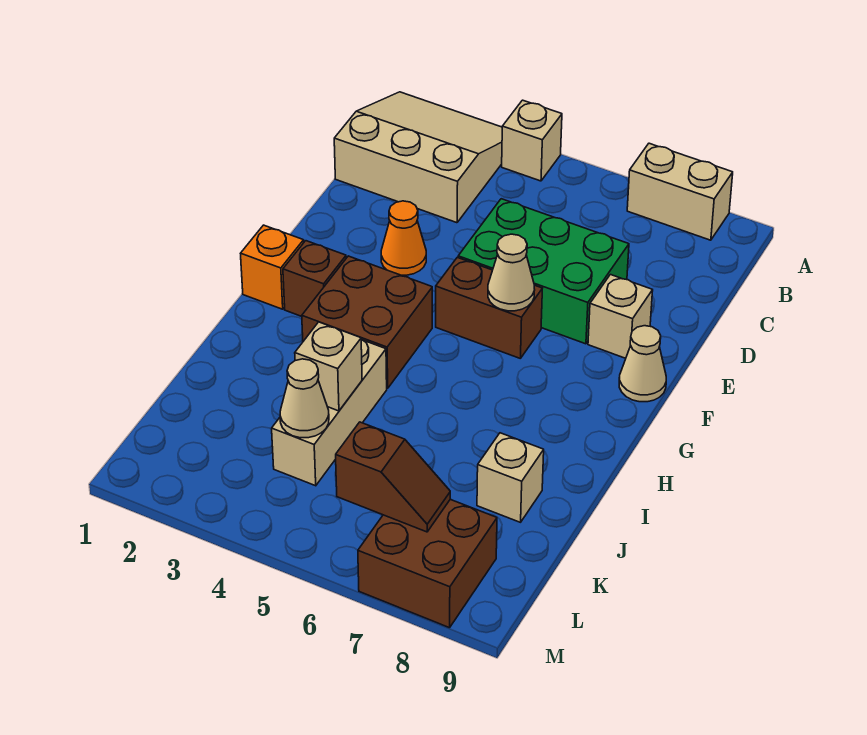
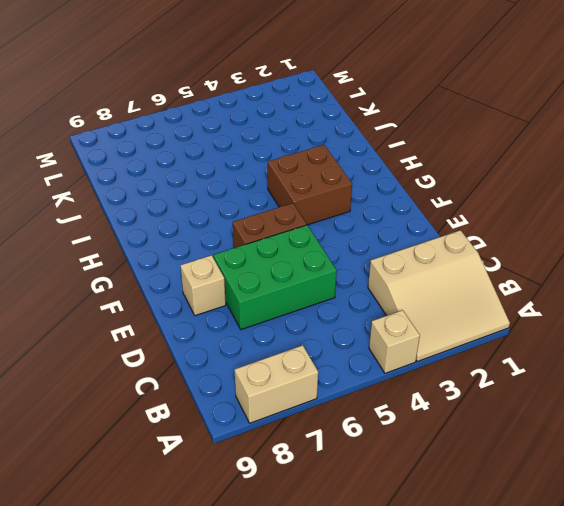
none -> orange 1x1 cone [381,201,426,275]
none -> tan 1x1 cone [619,326,666,402]
none -> orange 1x1 brick [241,225,304,309]

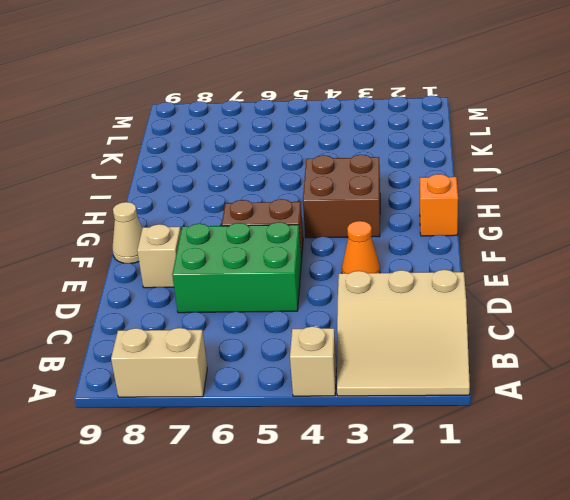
none -> brown 1x1 brick [283,241,346,316]
none -> tan 1x3 brick [272,339,387,486]
none -> tan 1x1 brick [477,433,544,522]

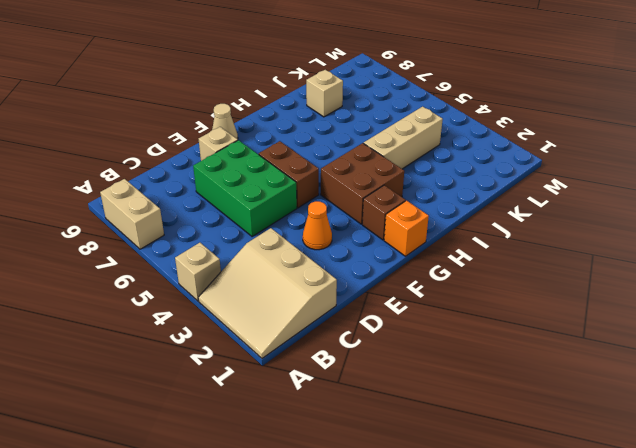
none -> brown 2x2 brick [358,499,497,628]
none -> tan 1x1 cone [488,234,535,311]
none -> tan 1x1 brick [295,322,362,411]

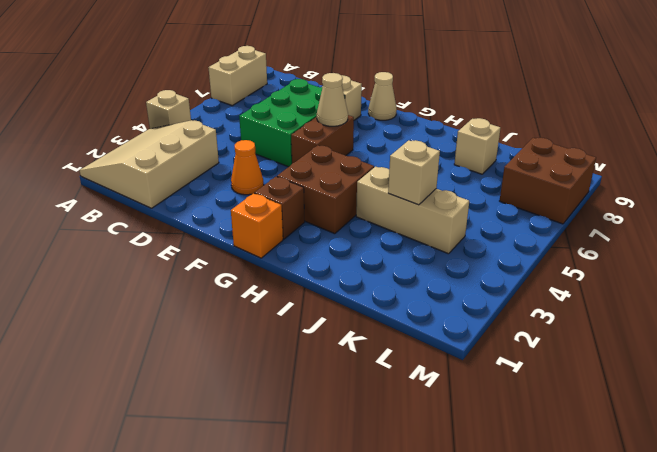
none -> tan 1x1 cone [280,359,329,438]
none -> brown 1x2 slope [336,422,450,532]

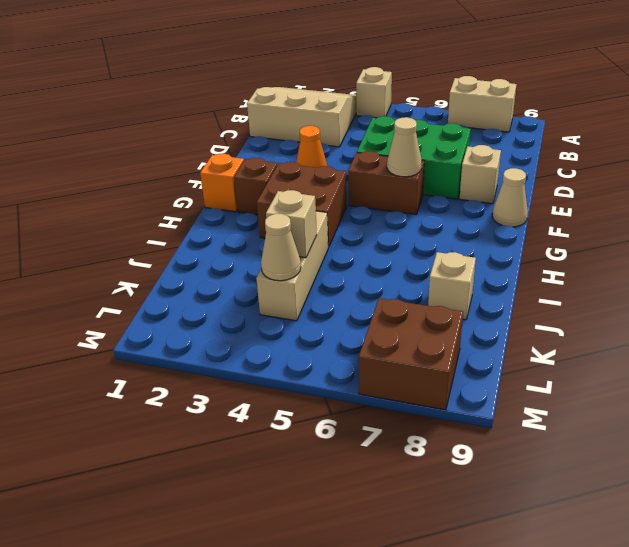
none -> brown 1x2 slope [336,422,450,532]

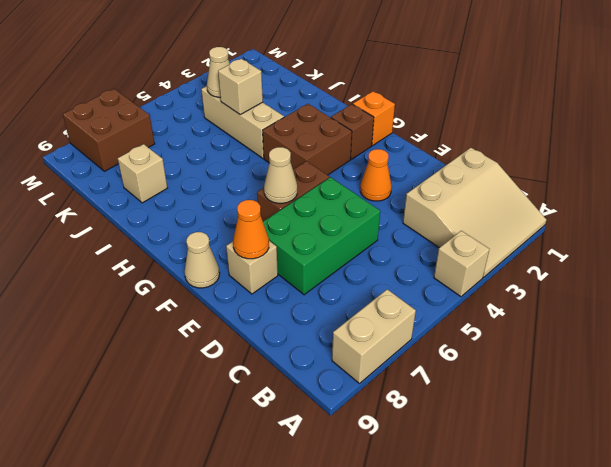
orange 1x1 cone [233,200,269,259] -> none
none -> brown 1x2 slope [336,422,450,532]

